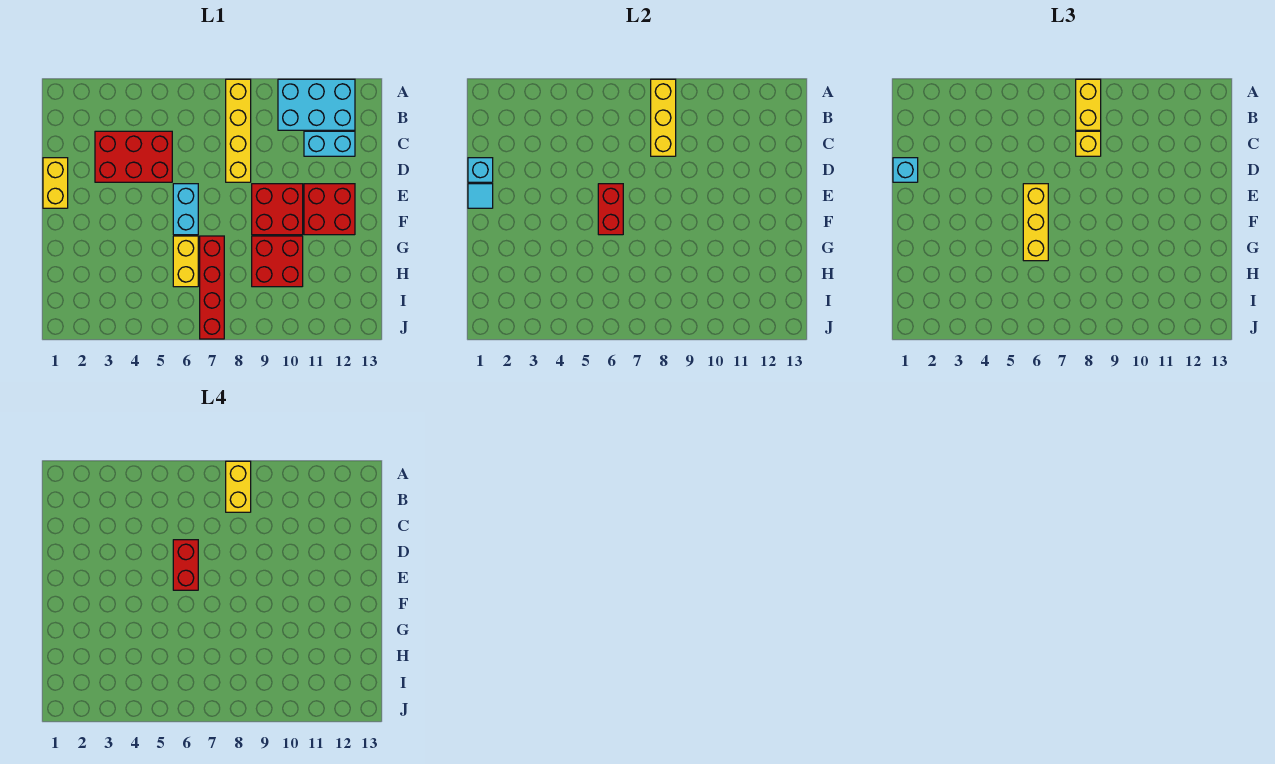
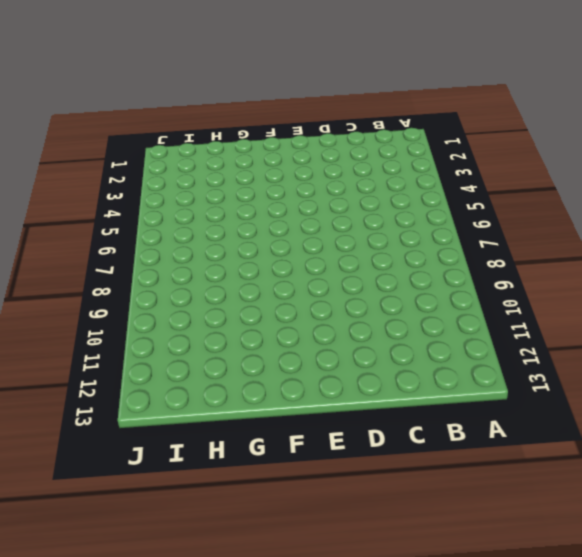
none -> yellow 1x4 brick [226,79,251,182]
none -> cyan 2x3 brick [278,79,355,130]
none -> red 2x3 brick [95,131,172,182]

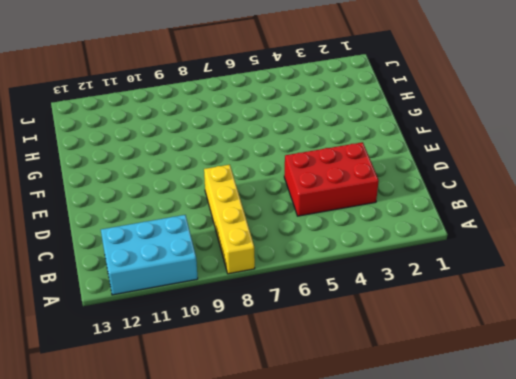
none -> cyan 1x2 brick [304,131,355,156]
none -> yellow 1x2 brick [43,158,68,208]
none -> cyan 1x2 brick [173,184,198,235]

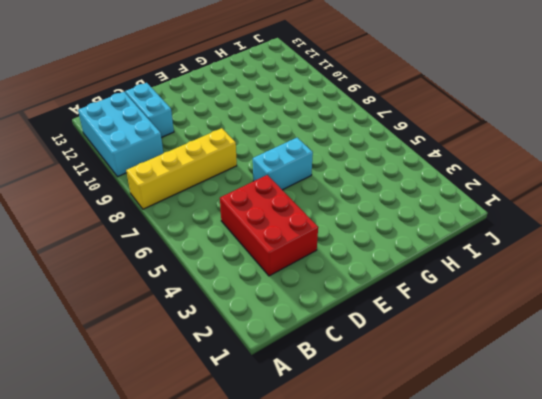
none -> yellow 1x2 brick [43,158,68,208]
none -> red 2x2 brick [252,184,303,235]
none -> red 2x2 brick [304,184,355,235]

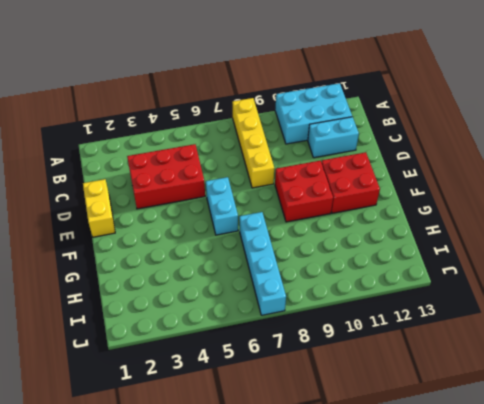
cyan 1x4 brick [239,212,286,315] -> red 1x4 brick [200,236,224,339]
none -> yellow 1x2 brick [173,236,198,287]
none -> red 2x2 brick [252,236,303,287]
none -> yellow 1x3 brick [651,79,676,156]

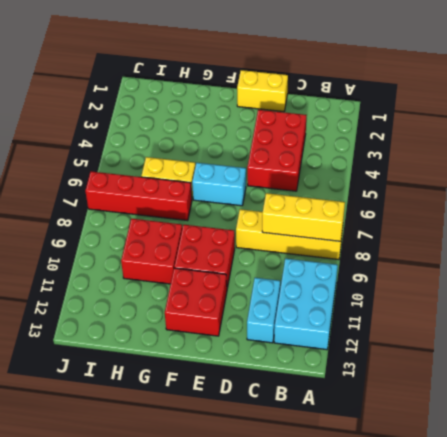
none -> cyan 1x1 brick [468,158,493,182]
none -> cyan 1x1 tile [468,184,493,208]
none -> red 1x2 brick [598,184,623,235]

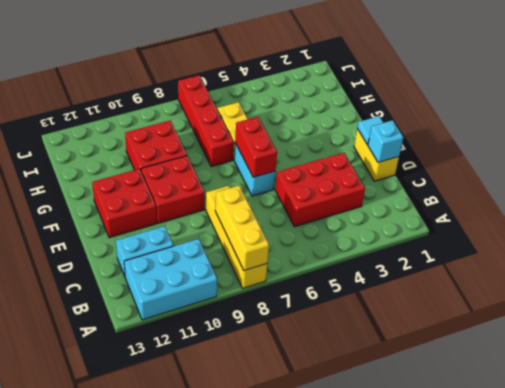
none -> yellow 1x2 brick [1076,79,1101,130]
none -> yellow 1x1 brick [1076,131,1101,156]
none -> cyan 1x1 brick [893,158,918,182]

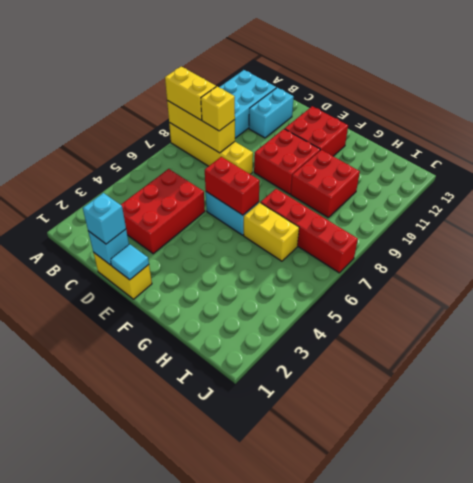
none -> yellow 1x3 brick [1023,184,1048,261]
none -> yellow 1x2 brick [226,461,251,512]
none -> red 1x2 brick [173,540,198,590]

